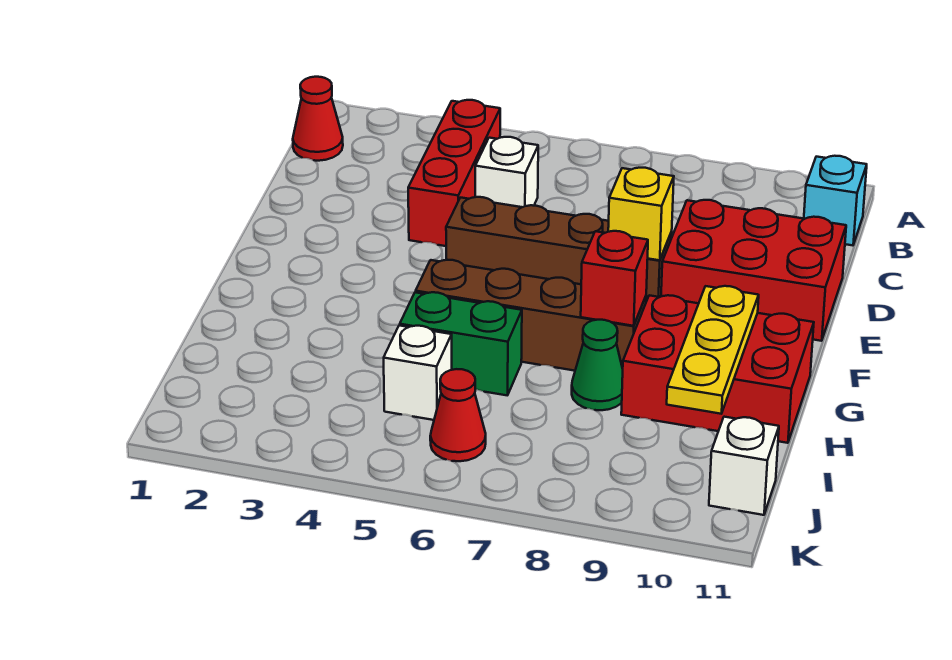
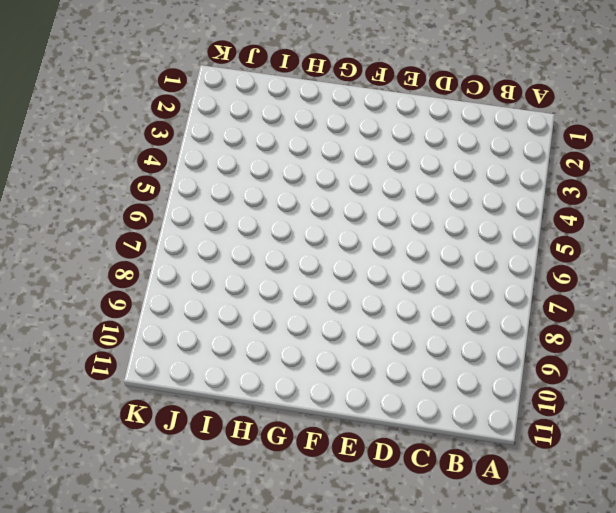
none -> red 1x1 cone [293,77,343,161]
none -> red 1x3 brick [408,100,500,246]
none -> cyan 1x1 brick [804,156,867,245]

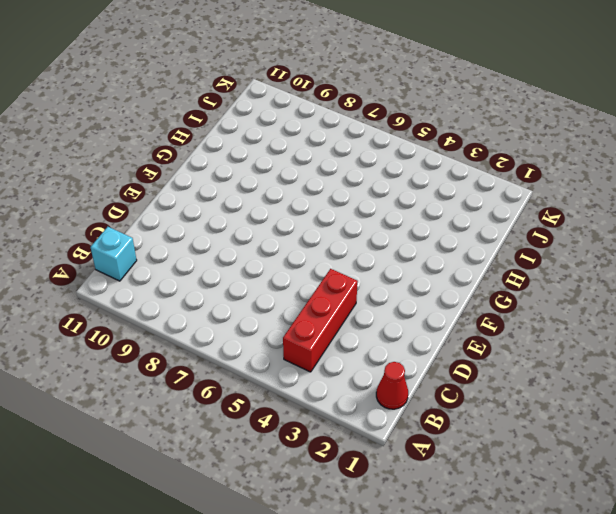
none -> white 1x1 brick [475,137,538,207]
none -> red 2x3 brick [661,200,846,341]
none -> brown 1x4 brick [446,197,672,302]

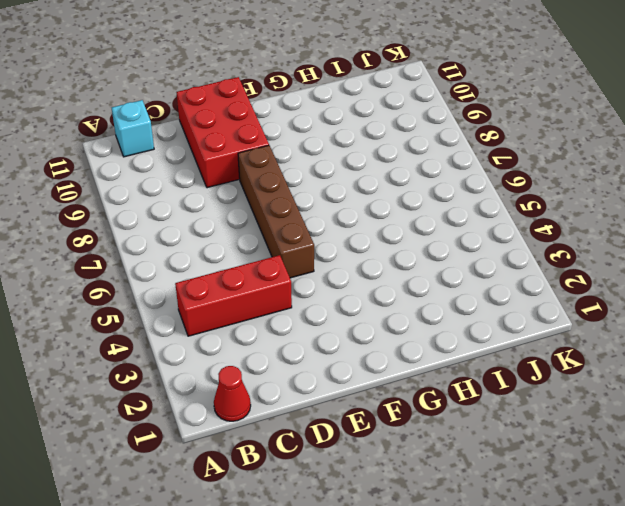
none -> white 1x1 brick [475,137,538,207]
none -> brown 1x4 brick [416,260,646,371]
none -> red 2x3 brick [621,295,814,443]

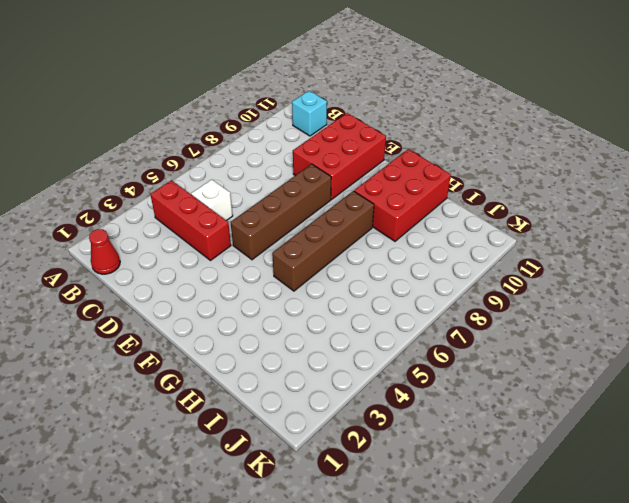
none -> green 1x2 brick [400,292,522,395]
none -> green 1x1 cone [572,320,623,410]
none -> white 1x1 brick [384,325,452,420]

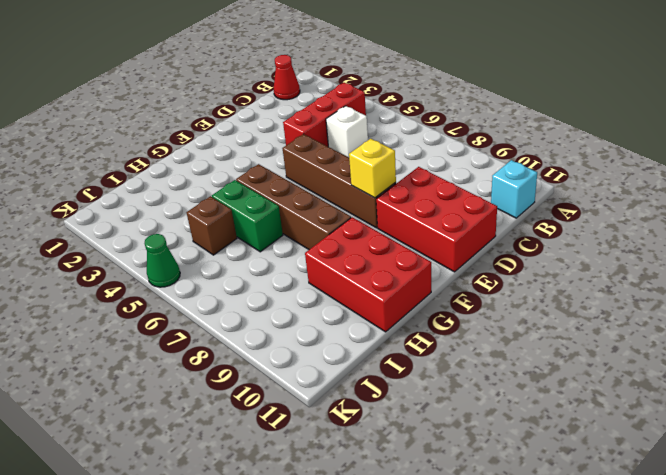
brown 1x1 brick [187,196,237,255] -> white 1x1 brick [384,325,452,420]
green 1x1 cone [145,234,180,287] -> green 1x1 cone moved to [572,320,623,410]
none -> red 1x1 cone [430,369,486,461]
none -> white 1x1 brick [709,417,779,515]
none -> red 1x1 brick [581,231,648,326]

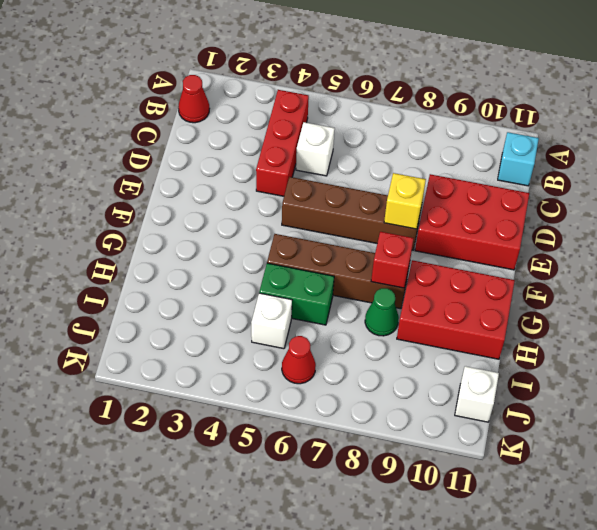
none -> yellow 1x3 plate [667,286,759,414]

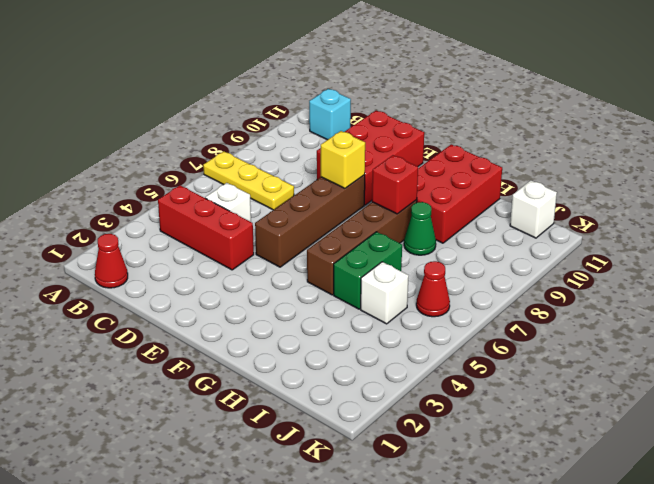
yellow 1x3 plate [203,151,294,210] -> yellow 1x3 plate moved to [667,286,759,414]

